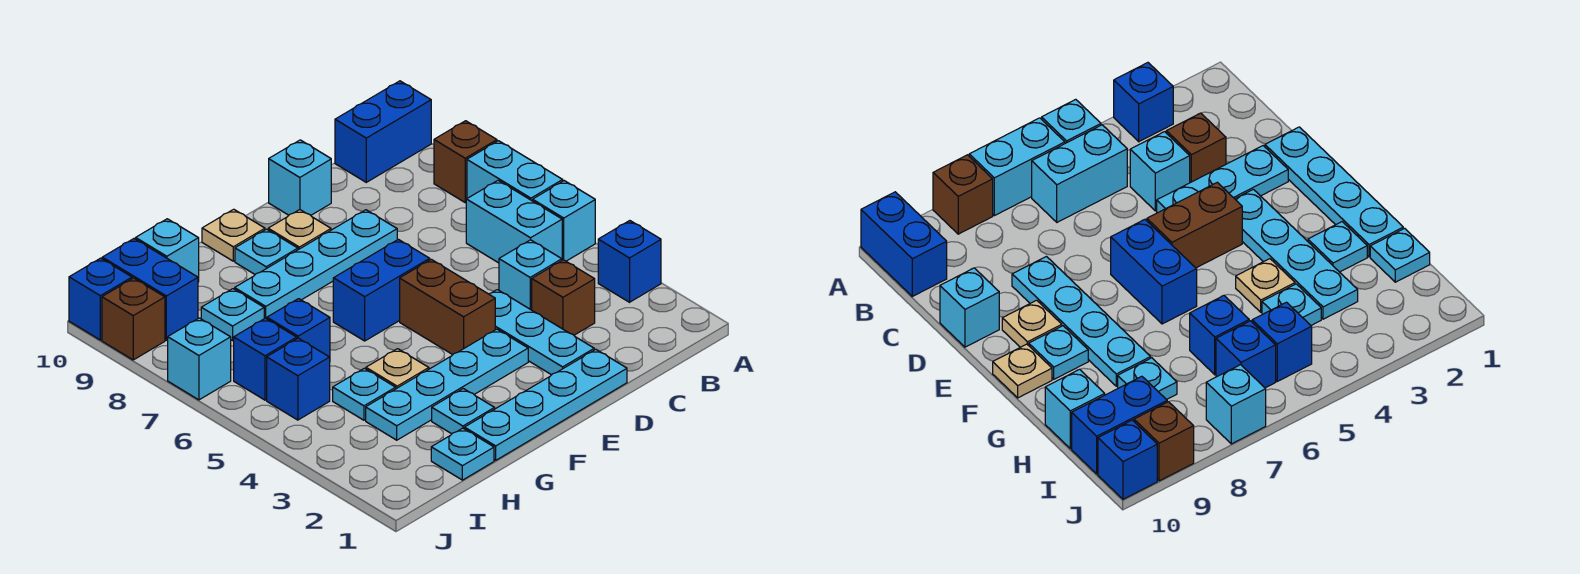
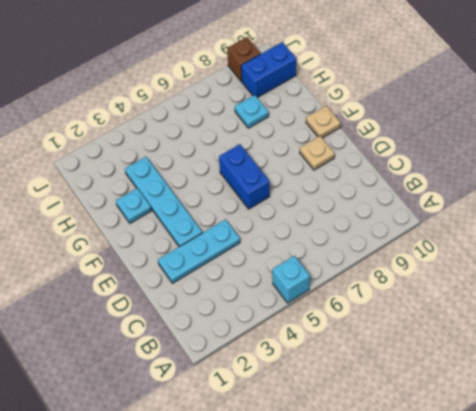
none -> blue 1x1 brick [598,221,661,302]
none -> cyan 1x2 brick [467,141,563,201]
none -> brown 1x1 brick [434,121,497,202]
none -> blue 1x2 brick [335,81,431,182]

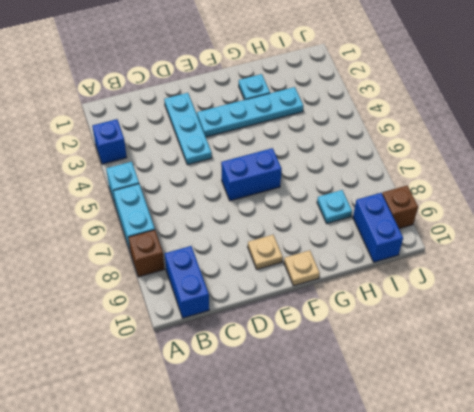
blue 1x2 brick [165,246,209,318] -> blue 1x2 brick turned to [335,81,431,182]
none -> cyan 1x2 brick [466,180,562,263]
none -> brown 1x1 brick [532,260,595,335]
none -> cyan 1x1 brick [499,240,562,310]
none -> cyan 1x4 plate [464,349,627,460]

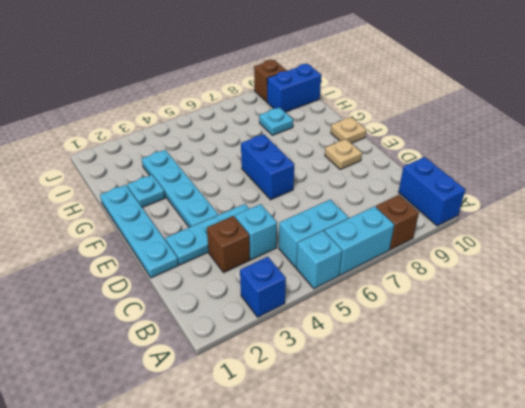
none -> cyan 1x4 plate [235,210,397,319]
none -> cyan 1x1 brick [269,140,331,215]
none -> brown 1x2 brick [400,259,495,355]
none -> cyan 1x1 plate [235,229,298,274]

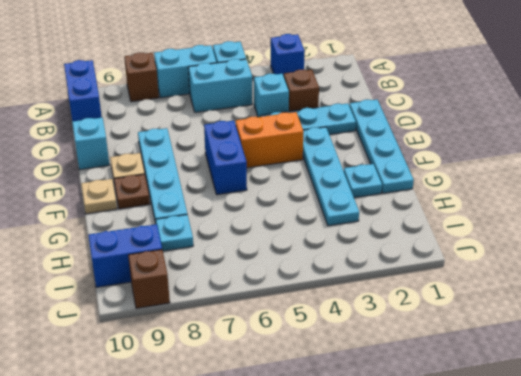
orange 1x2 brick [236,112,304,168] -> brown 1x2 brick [400,259,495,355]
brown 1x1 plate [114,174,150,209] -> cyan 1x1 plate [235,229,298,274]
none -> tan 1x1 plate [366,349,429,389]
none -> cyan 1x1 plate [431,428,494,480]
none -> cyan 1x1 plate [333,368,396,420]
none -> blue 1x1 brick [267,299,330,357]

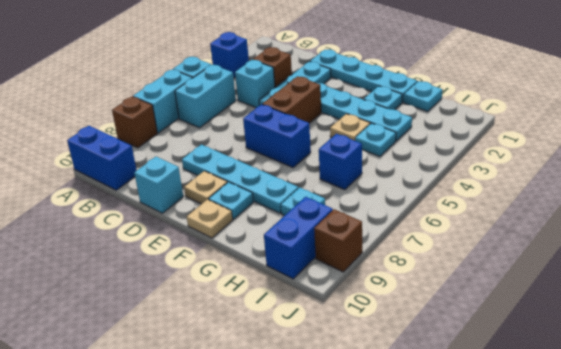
none -> cyan 1x1 brick [136,219,199,282]
none -> blue 1x1 brick [267,338,330,420]
none -> blue 1x1 brick [234,318,297,400]
none -> cyan 1x1 brick [168,318,231,400]

